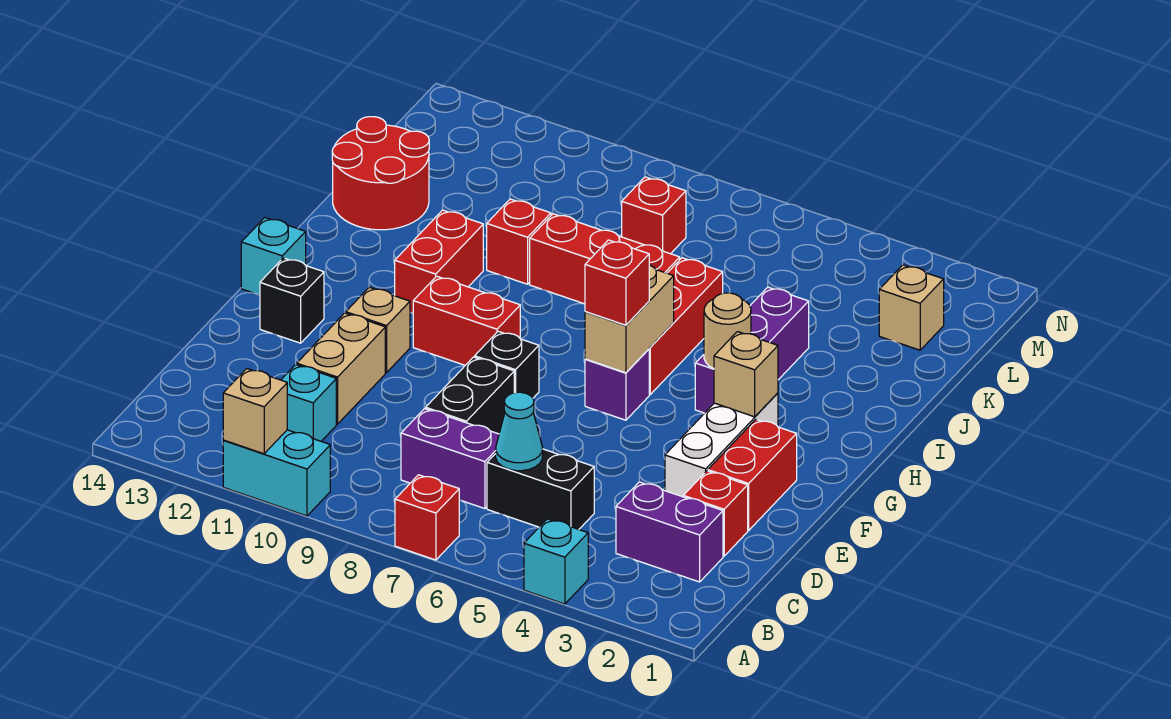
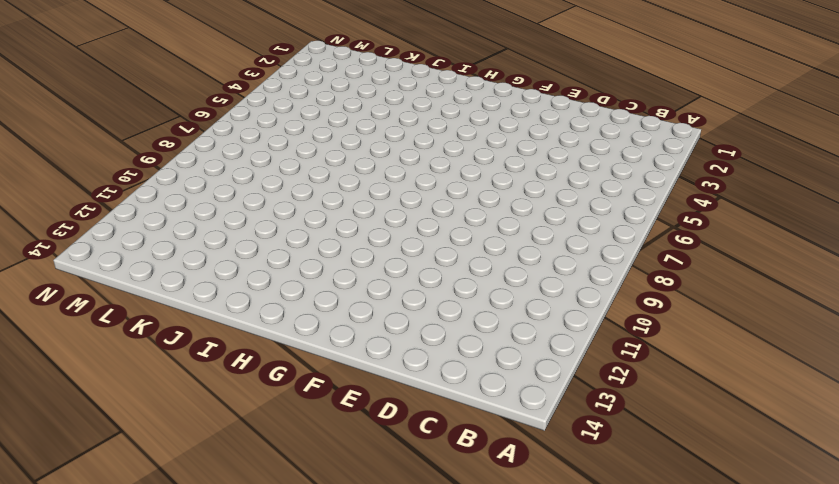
none -> cyan 1x1 brick [524,519,588,604]
none -> red 1x1 brick [395,475,459,560]
none -> cyan 1x2 brick [223,430,330,516]
none -> purple 1x2 brick [616,482,723,582]

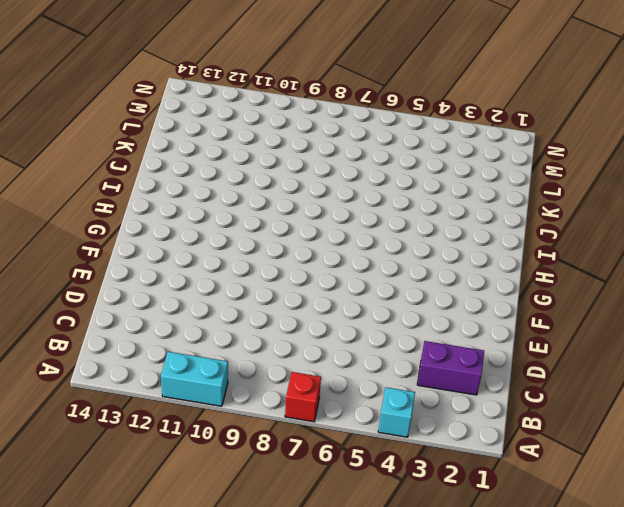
none -> black 1x2 brick [487,449,594,529]
none -> purple 1x2 brick [401,409,499,509]
none -> cyan 1x1 brick [281,365,336,441]
none -> red 1x1 brick [683,471,748,556]

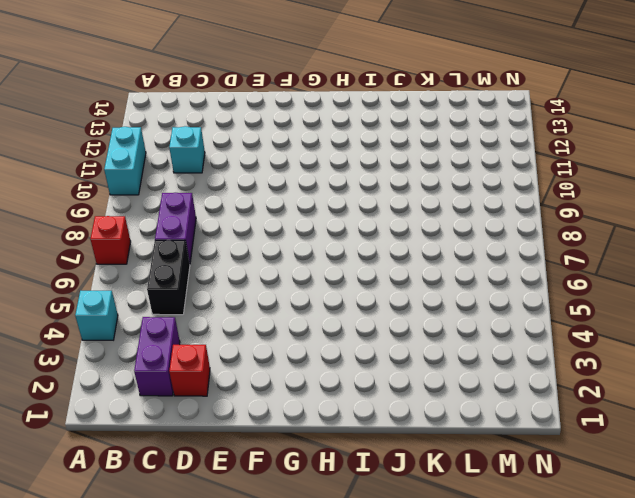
none -> black 1x2 brick [426,357,514,434]
none -> tan 1x2 brick [297,313,385,424]
none -> red 1x2 brick [708,420,797,530]
none -> white 1x3 brick [665,393,778,497]

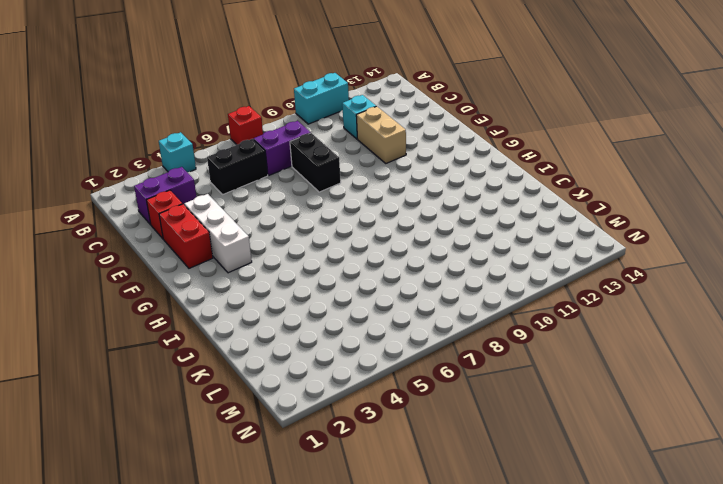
none -> black 1x1 brick [475,331,539,398]
none -> tan 1x1 brick [346,287,410,373]
none -> black 1x1 brick [260,258,324,343]
none -> purple 1x1 brick [585,349,649,420]

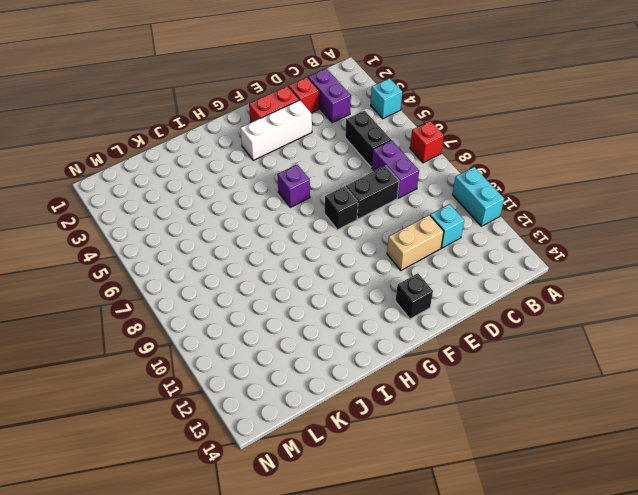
none -> tan 1x1 brick [346,287,410,373]
none -> red 1x2 brick [413,276,520,365]
none -> cyan 1x1 brick [241,218,306,295]
none -> purple 1x3 brick [695,287,809,413]

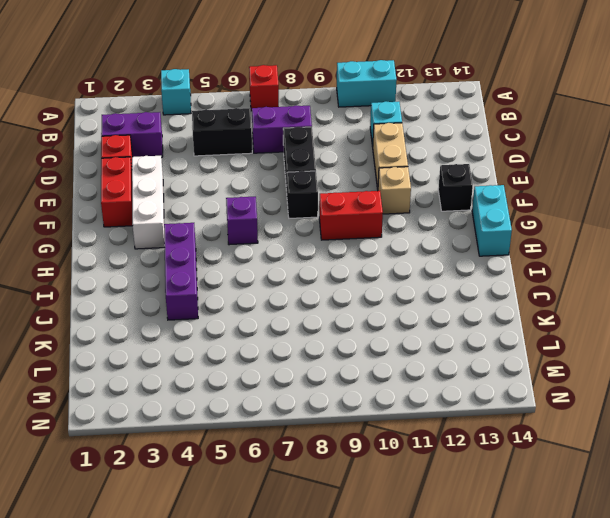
cyan 1x2 brick [472,185,512,256] -> cyan 1x1 brick [241,218,306,295]
none -> red 1x3 brick [649,258,723,394]
none -> red 1x2 brick [395,210,483,313]
none -> red 1x3 brick [530,214,680,304]
none -> red 1x1 brick [487,199,551,284]

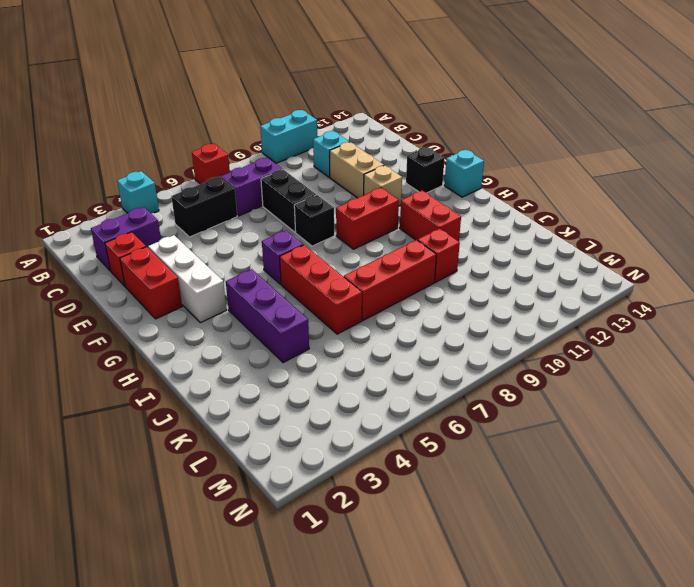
none -> red 2x2 round brick [332,117,429,230]
none -> tan 1x1 brick [879,265,944,350]
none -> red 1x1 brick [622,177,686,254]
none -> tan 1x1 brick [223,369,287,454]

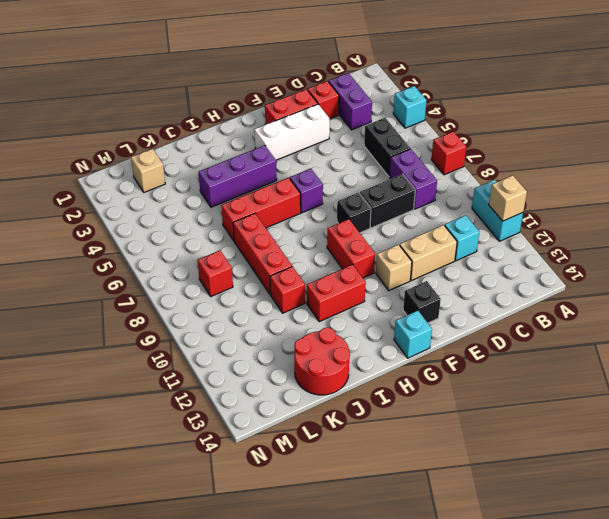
none -> cyan 1x1 cone [496,392,543,471]
none -> tan 1x1 brick [714,332,778,417]
none -> tan 1x2 brick [585,265,674,373]
none -> tan 1x1 round brick [704,293,751,368]

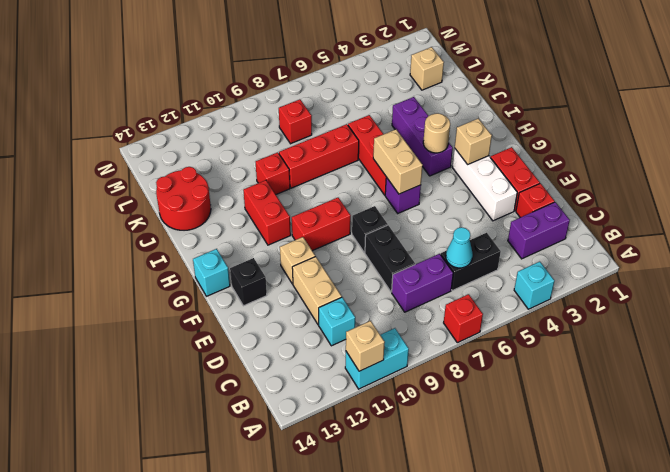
none -> red 1x1 brick [585,240,649,325]

